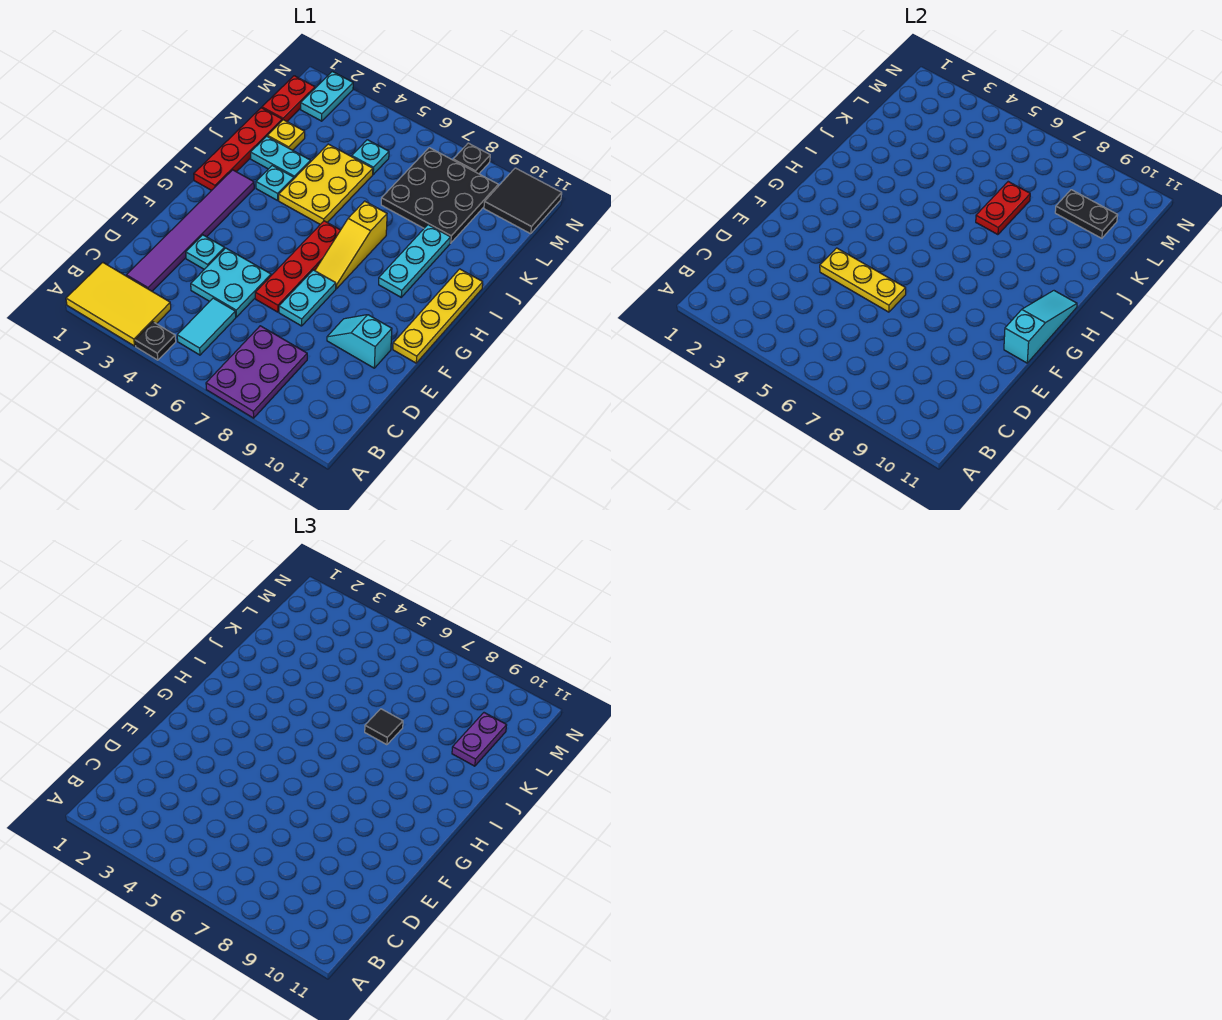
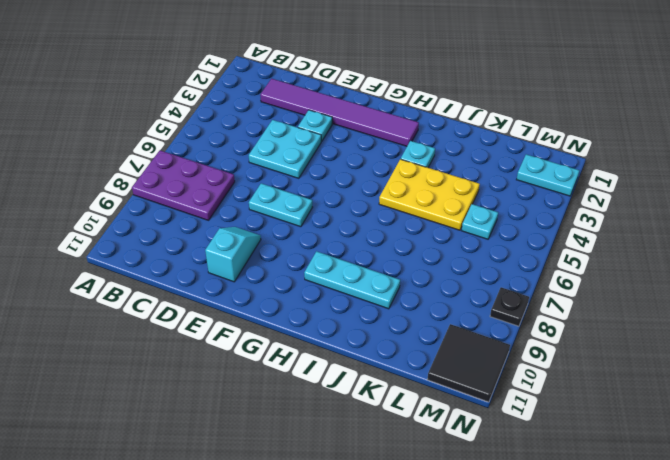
none -> yellow 2x3 tile [66,263,171,346]
none -> black 1x1 plate [135,322,176,360]
none -> cyan 1x2 tile [177,298,236,355]
none -> red 1x4 plate [255,221,340,312]

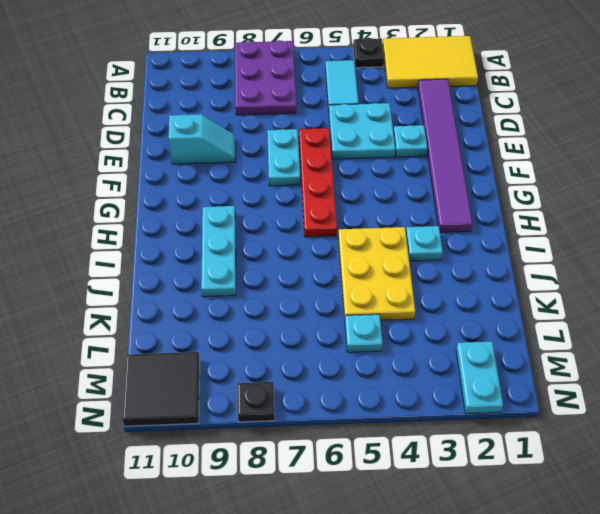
none -> yellow 1x4 plate [393,269,483,363]
none -> yellow 1x3 slope [315,201,387,289]
none -> red 1x4 plate [194,108,282,190]
none -> cyan 1x2 plate [251,136,311,178]

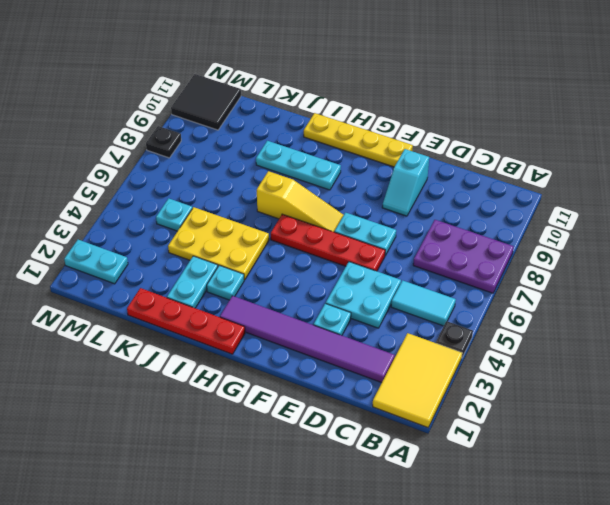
none -> yellow 1x1 plate [267,120,305,150]
none -> black 3x3 plate [381,148,498,243]
none -> red 1x2 plate [262,76,315,121]
none -> yellow 1x3 plate [820,248,906,312]

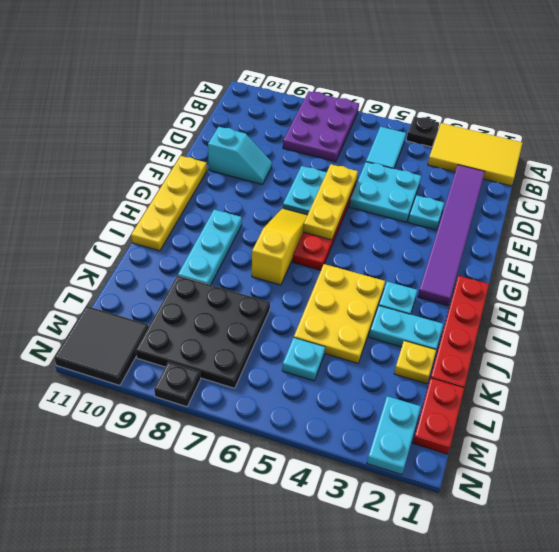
yellow 1x3 plate [303,164,358,240] -> yellow 1x3 plate turned to [820,248,906,312]
none -> cyan 1x3 slope [1004,291,1077,363]
none -> red 1x2 plate [976,182,1030,235]
none -> black 1x2 plate [1055,190,1118,238]
none -> black 1x1 tile [365,709,403,745]

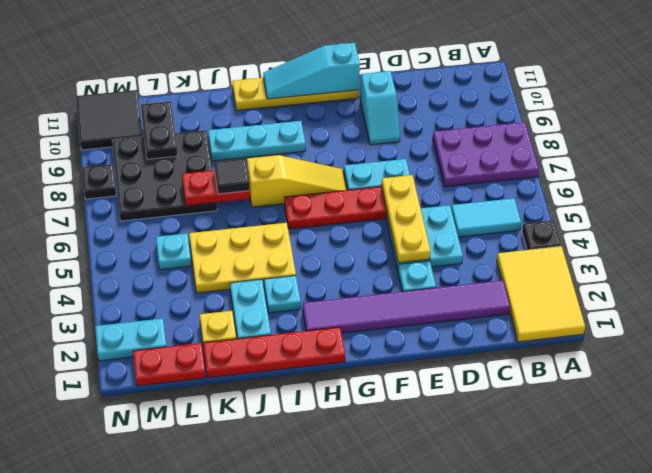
none -> purple 1x2 plate [452,713,507,766]

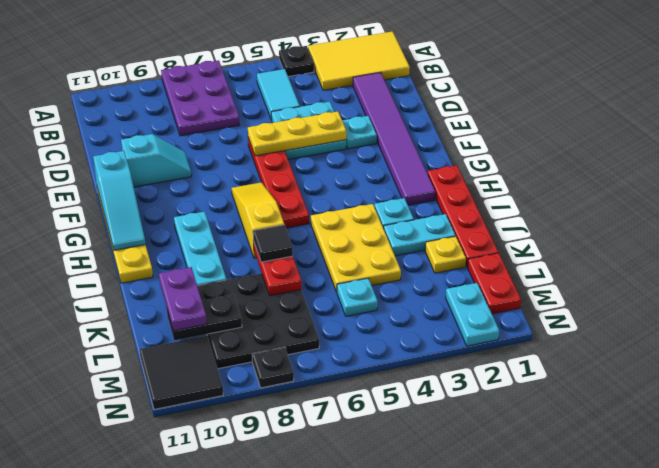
none -> cyan 1x2 plate [279,270,336,326]

